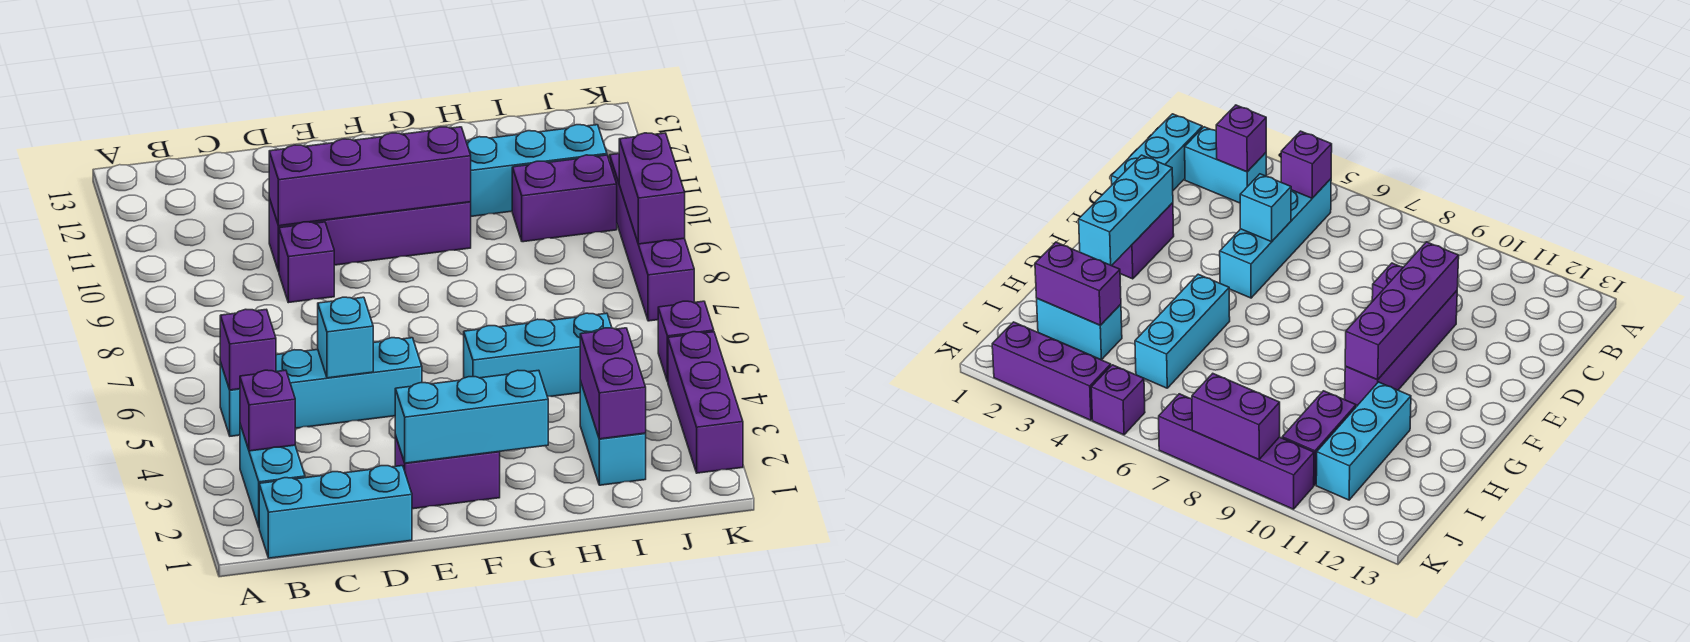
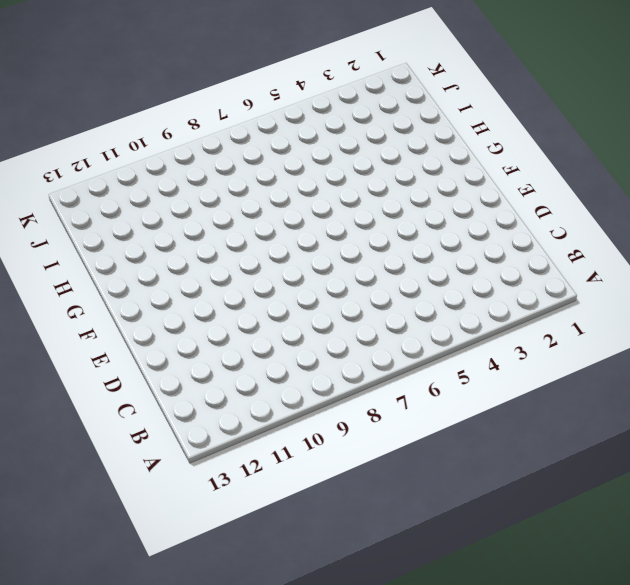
none -> cyan 1x3 brick [259,466,412,558]
none -> cyan 1x2 brick [240,424,305,527]
none -> cyan 1x4 brick [220,338,422,436]

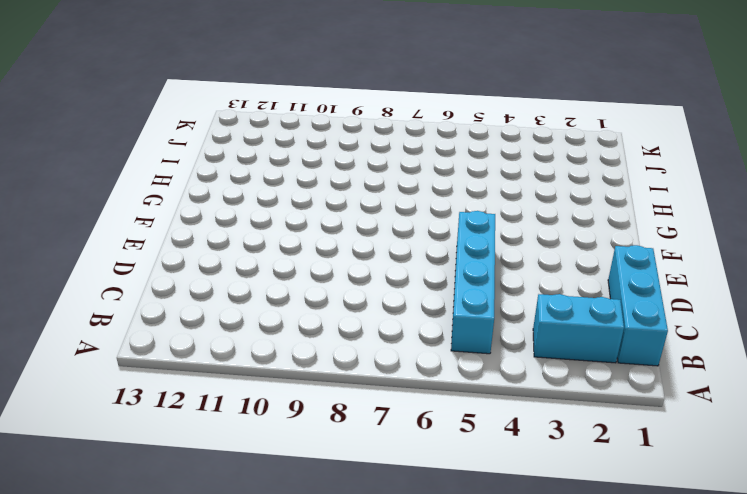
none -> purple 1x1 brick [279,222,334,303]
none -> purple 1x4 brick [269,198,471,272]
none -> purple 1x2 brick [395,435,500,509]

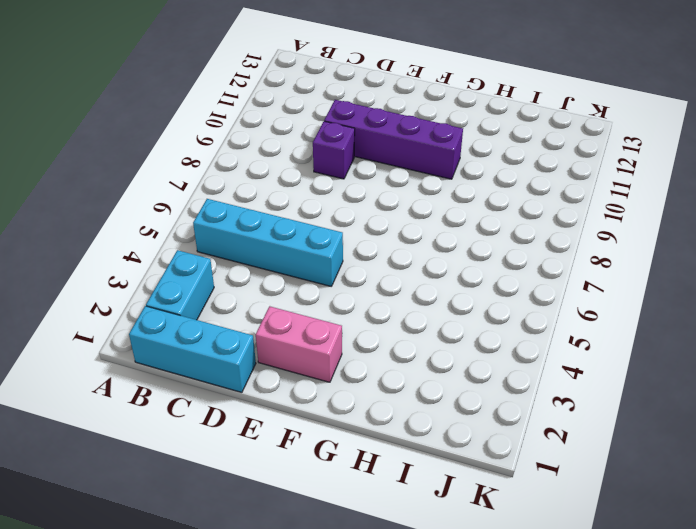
pink 1x2 brick [256,306,342,382] -> purple 1x2 brick [395,435,500,509]
none -> cyan 1x3 brick [464,313,612,396]
none -> cyan 1x3 brick [466,125,607,216]
none -> cyan 1x2 brick [580,381,646,485]

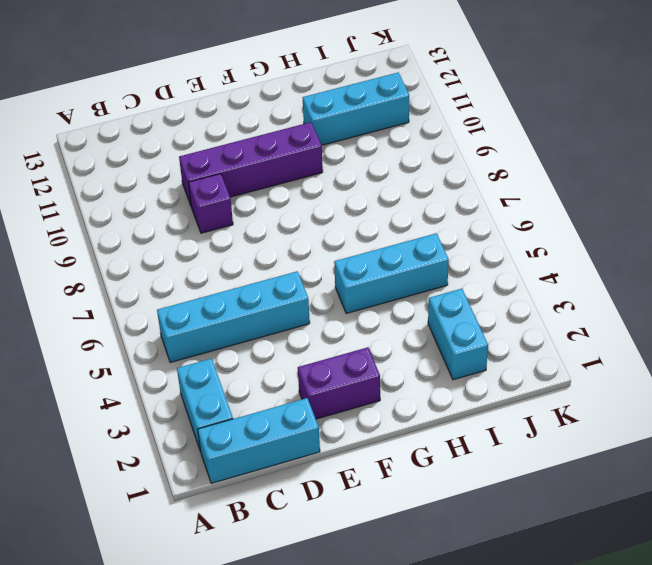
none -> purple 1x2 brick [512,155,617,242]
none -> purple 1x3 brick [668,332,743,473]
none -> purple 1x1 brick [658,301,714,382]

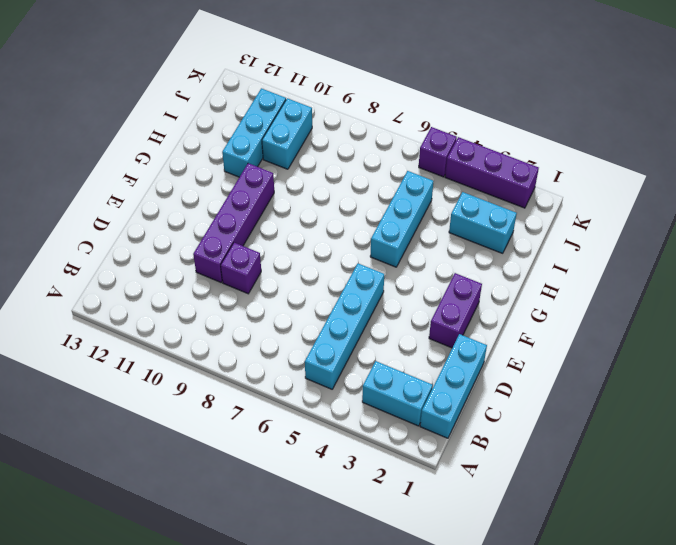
cyan 1x2 brick [262,98,312,169] -> purple 1x2 brick [512,155,617,242]
none -> purple 1x4 brick [610,154,694,321]
none -> purple 1x1 brick [240,370,295,451]
none -> purple 1x1 brick [220,309,276,390]

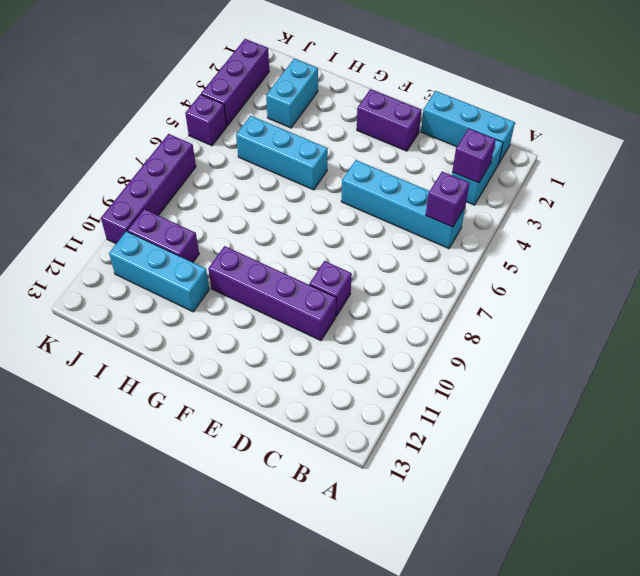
none -> cyan 1x1 brick [318,297,373,378]
none -> purple 1x4 brick [269,127,471,226]
none -> cyan 1x3 brick [395,370,548,463]

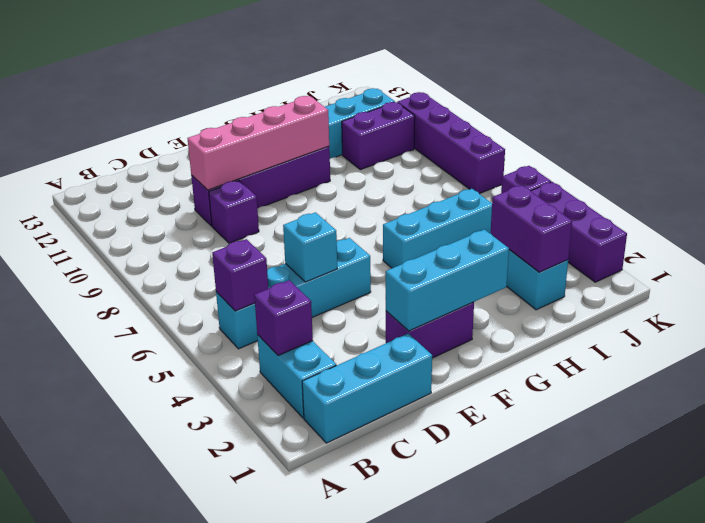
pink 1x4 brick [187,96,329,190] -> purple 1x4 brick [269,127,471,226]
none -> purple 1x2 brick [619,133,685,244]

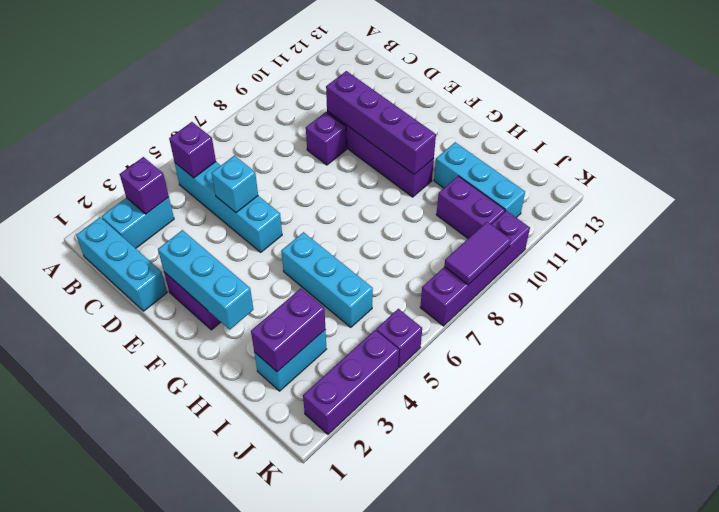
purple 1x2 tile [444,222,511,285] -> purple 1x2 brick [619,133,685,244]

